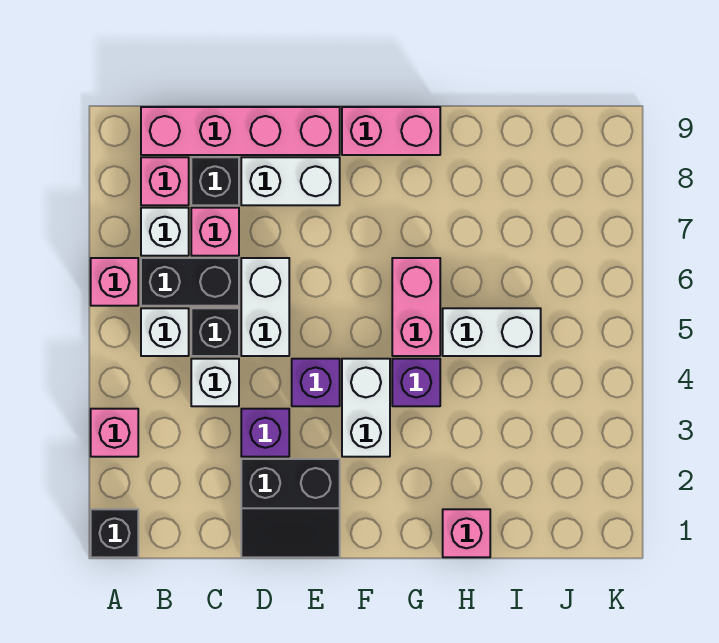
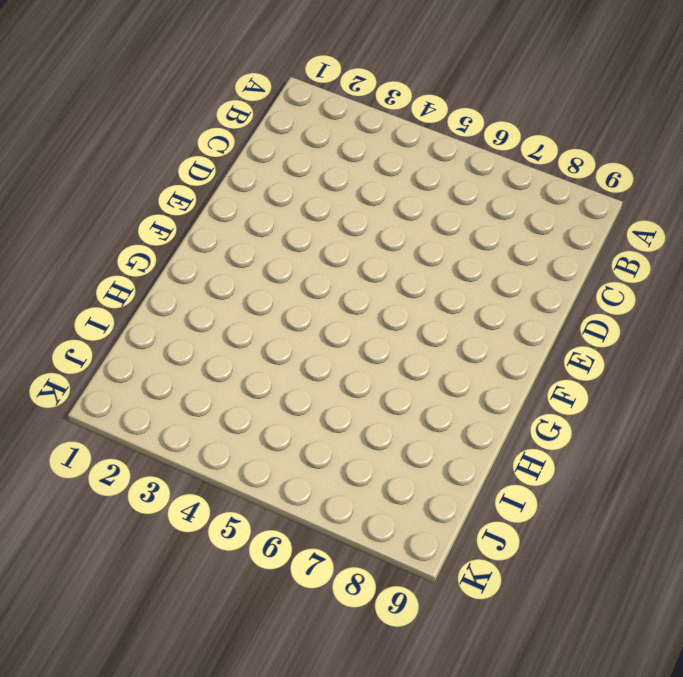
none -> black 1x1 brick [91,509,138,557]
none -> pink 1x1 brick [91,409,138,457]
none -> pink 1x1 brick [91,258,138,306]

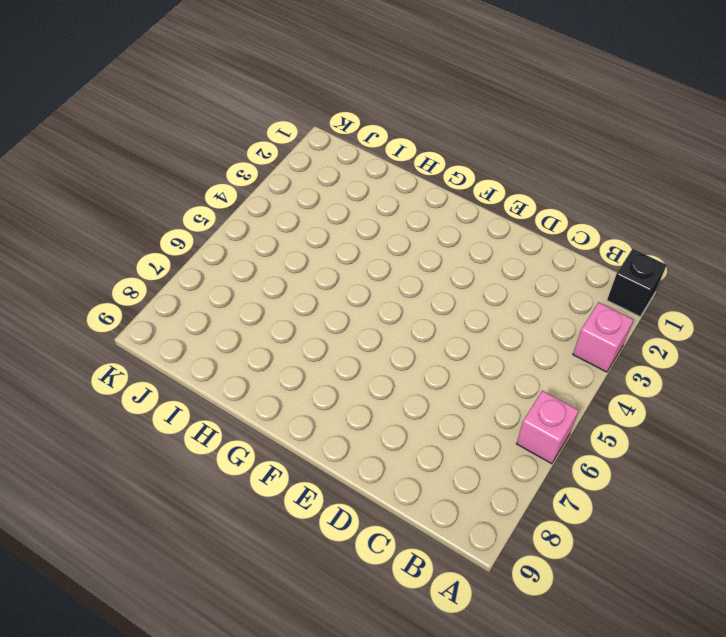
none -> white 1x1 brick [141,308,189,356]
none -> black 1x2 brick [141,258,239,306]
none -> white 1x1 brick [141,208,189,256]

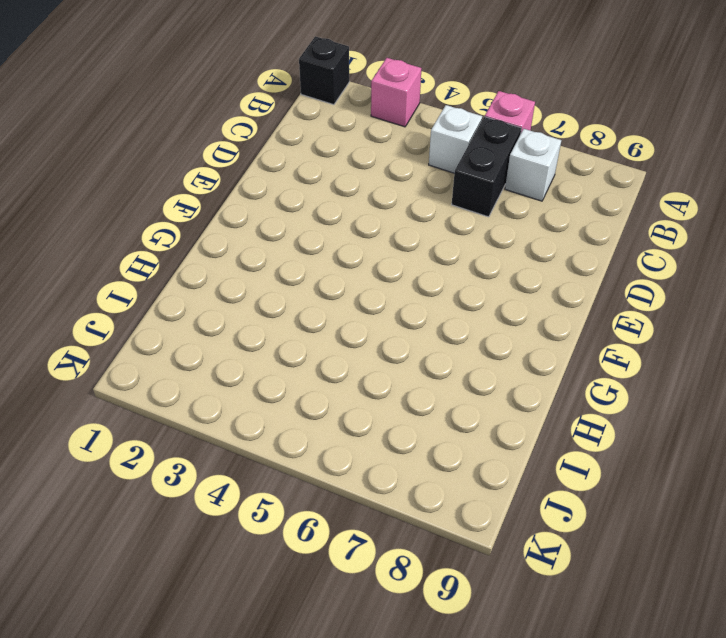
none -> pink 1x1 brick [141,157,189,205]
none -> pink 1x4 brick [141,107,340,155]
none -> white 1x1 brick [191,359,239,406]

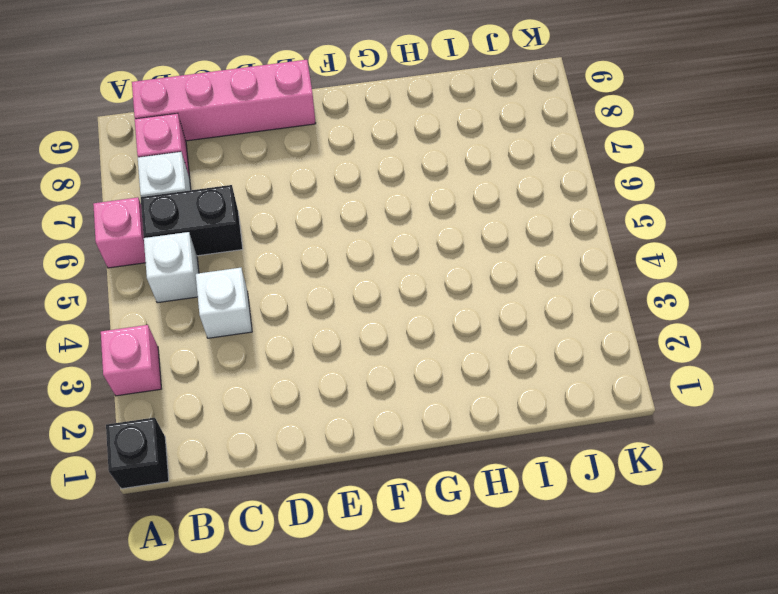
none -> black 1x1 brick [191,308,239,356]
none -> pink 1x1 brick [191,208,239,256]
none -> black 1x1 brick [191,157,239,205]

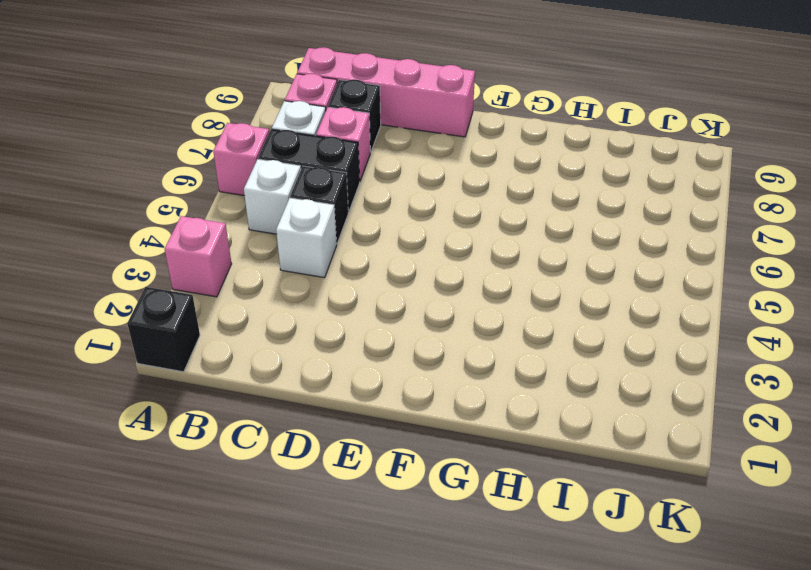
none -> black 2x2 slope [241,459,340,557]
none -> purple 1x1 brick [241,409,289,457]
none -> white 1x2 brick [241,258,289,356]

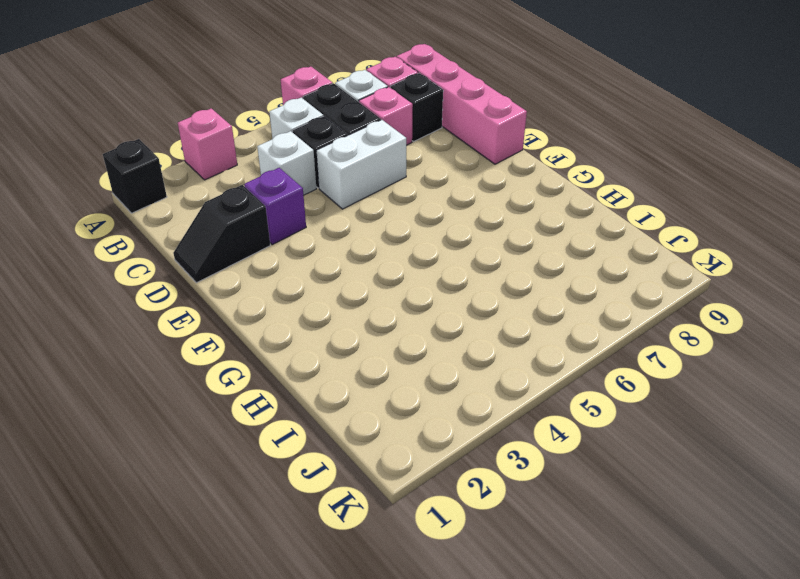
black 1x2 slope [173,185,270,283] -> black 2x2 slope [241,459,340,557]
none -> white 1x2 brick [241,157,340,205]
none -> purple 1x1 brick [292,359,340,406]
none -> white 1x2 brick [342,359,390,457]

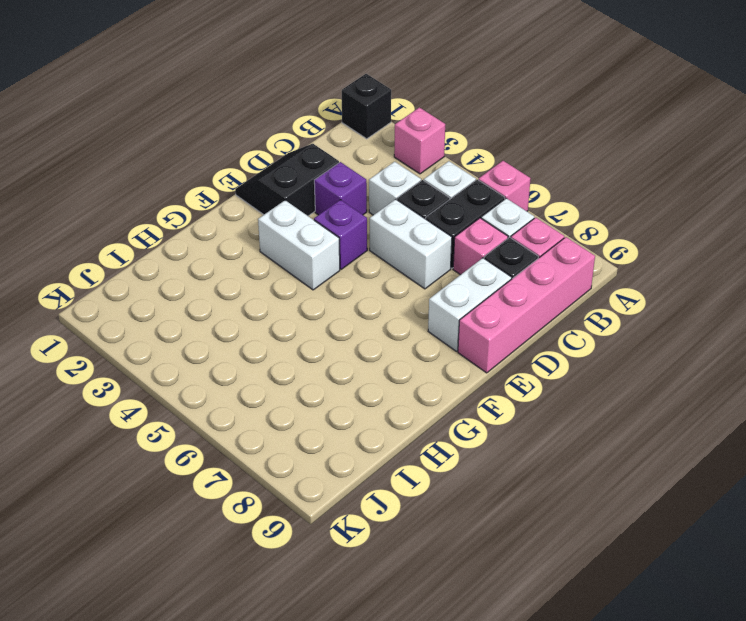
none -> pink 1x2 brick [342,107,440,155]
none -> purple 1x1 brick [392,359,440,406]
none -> pink 1x2 brick [392,258,440,356]

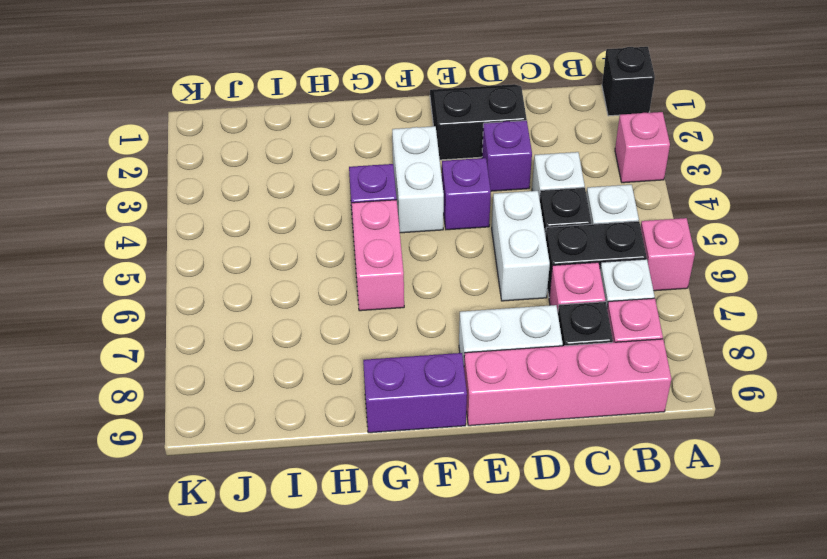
purple 1x2 brick [363,353,467,433] -> pink 1x2 brick [342,107,440,155]
none -> pink 1x1 brick [443,509,490,557]
none -> white 1x2 brick [443,308,541,356]

